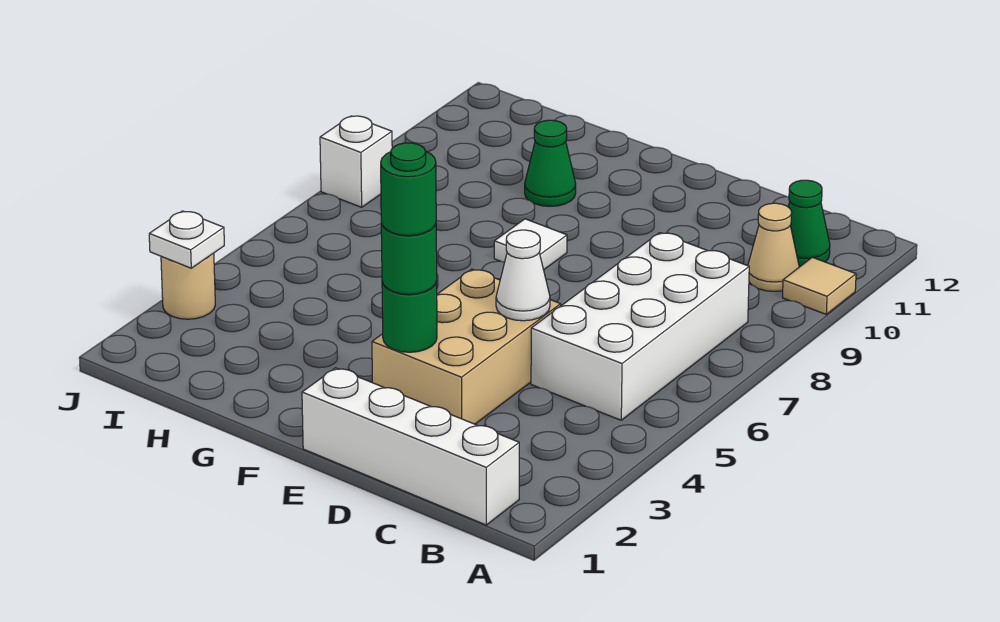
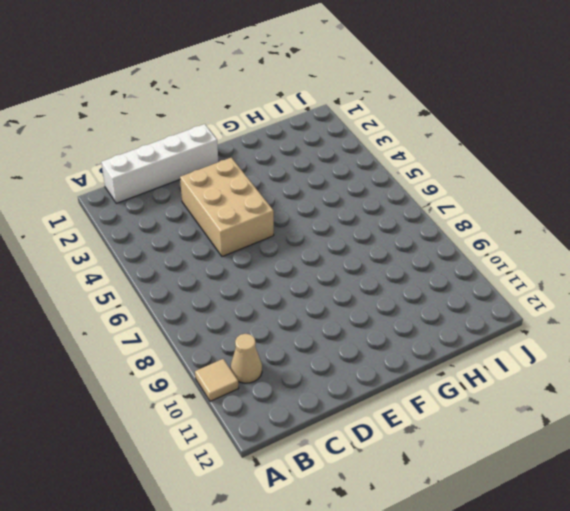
none -> white 2x4 brick [531,233,749,420]
none -> green 1x1 cone [788,180,830,267]
none -> white 1x1 tile [494,219,567,270]

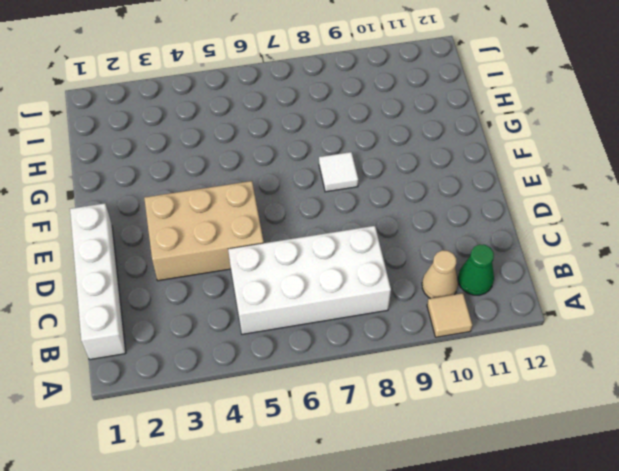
none -> green 1x1 cone [525,120,576,206]
none -> tan 1x1 round brick [161,253,215,319]
none -> white 1x1 brick [320,116,392,207]

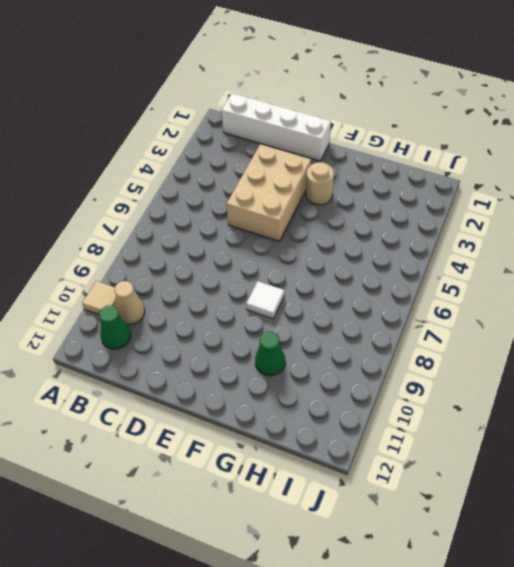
tan 1x1 round brick [306,162,334,205] -> tan 1x1 round brick moved to [161,253,215,319]
none -> white 2x4 brick [531,233,749,420]
none -> white 1x1 brick [320,116,392,207]
none -> white 1x1 cone [496,230,550,321]

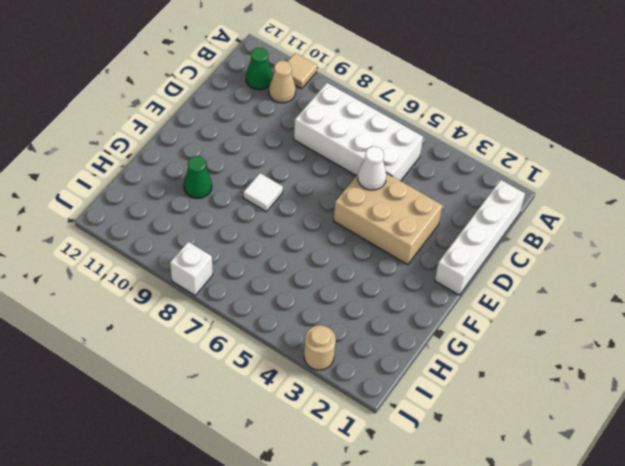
none -> green 1x1 round brick [382,281,437,352]
none -> white 1x1 plate [149,211,224,268]
none -> green 1x1 round brick [381,223,437,294]

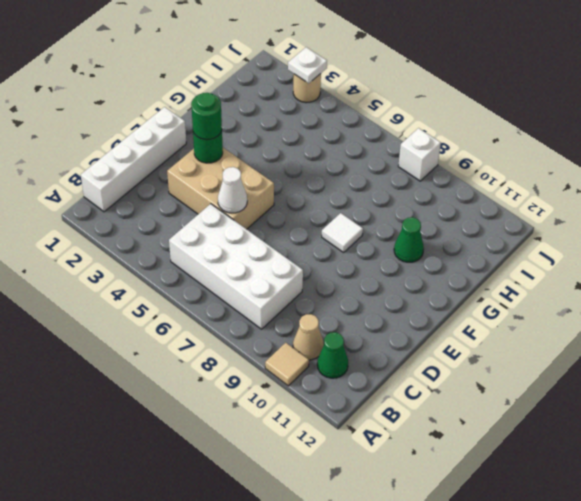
none -> green 1x1 round brick [381,143,436,236]

